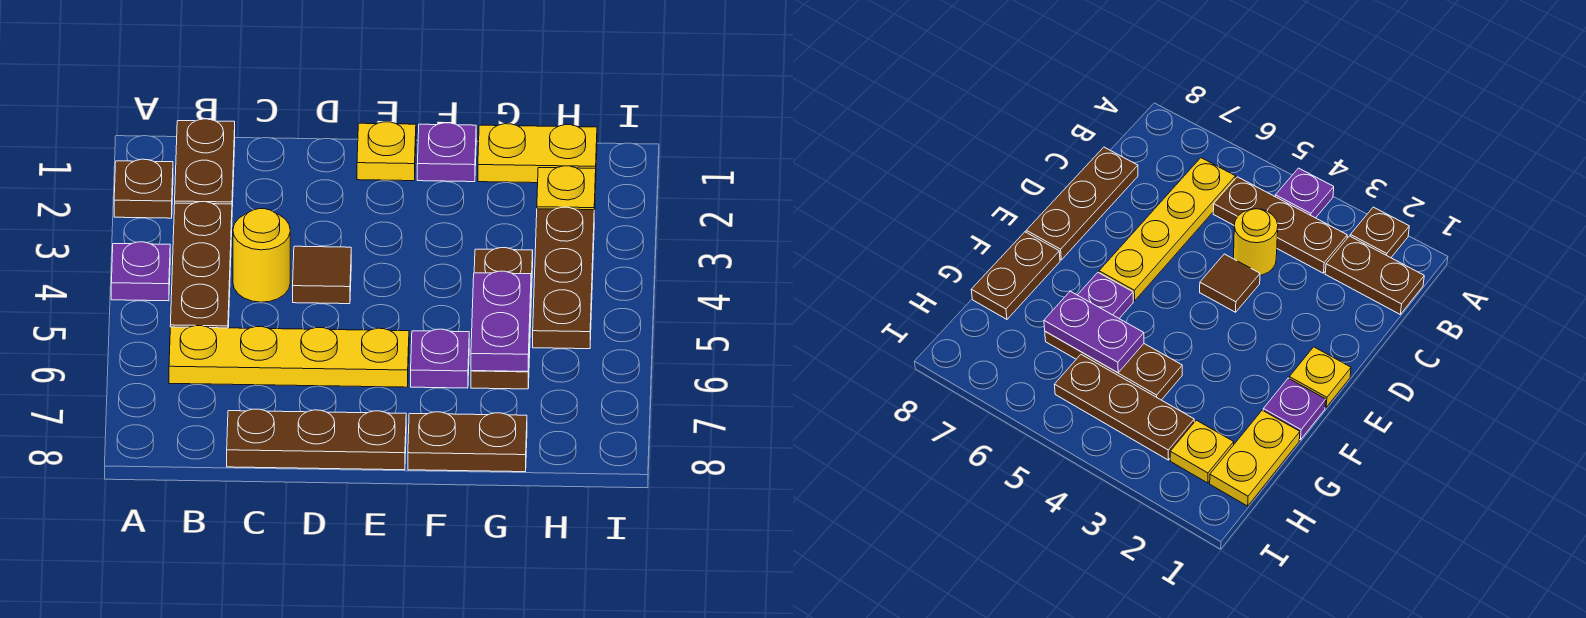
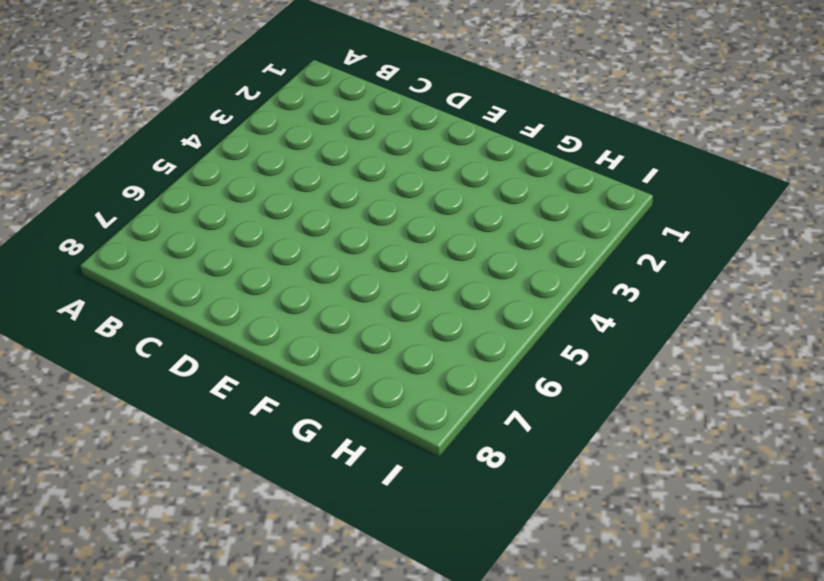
none -> brown 1x1 plate [114,159,173,218]
none -> purple 1x1 plate [111,242,170,301]
none -> brown 1x2 plate [175,119,235,207]

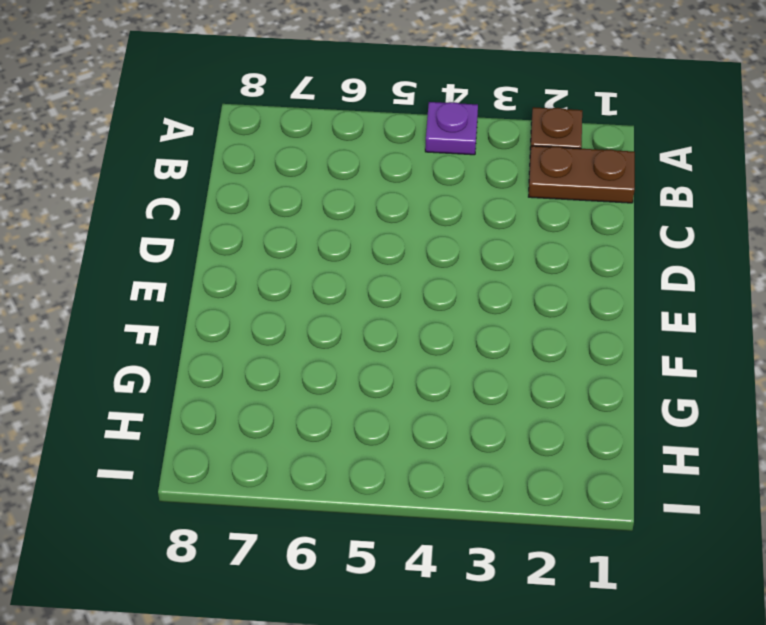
none -> brown 1x3 plate [170,202,232,328]
none -> yellow 1x4 plate [169,326,409,387]
none -> yellow 1x1 round brick [233,209,290,302]

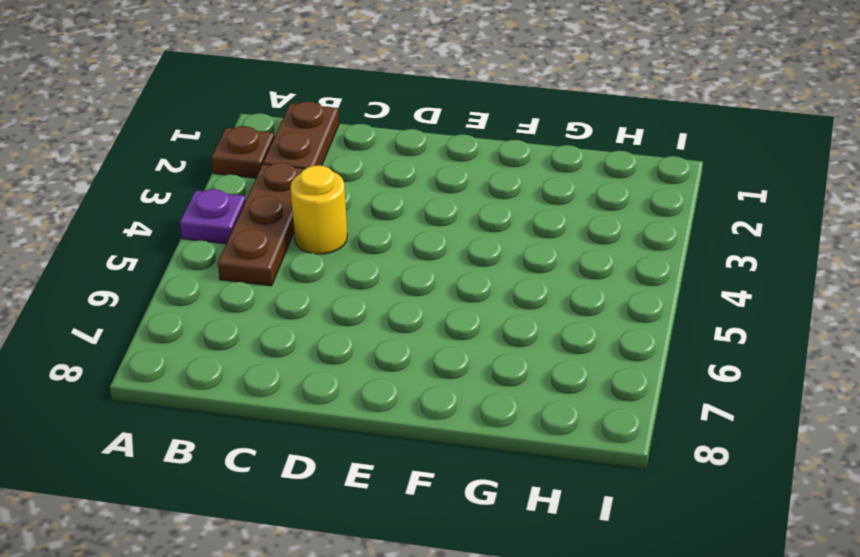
none -> yellow 1x4 plate [169,326,409,387]
none -> brown 1x3 plate [227,409,406,470]
none -> brown 1x1 tile [293,246,351,304]

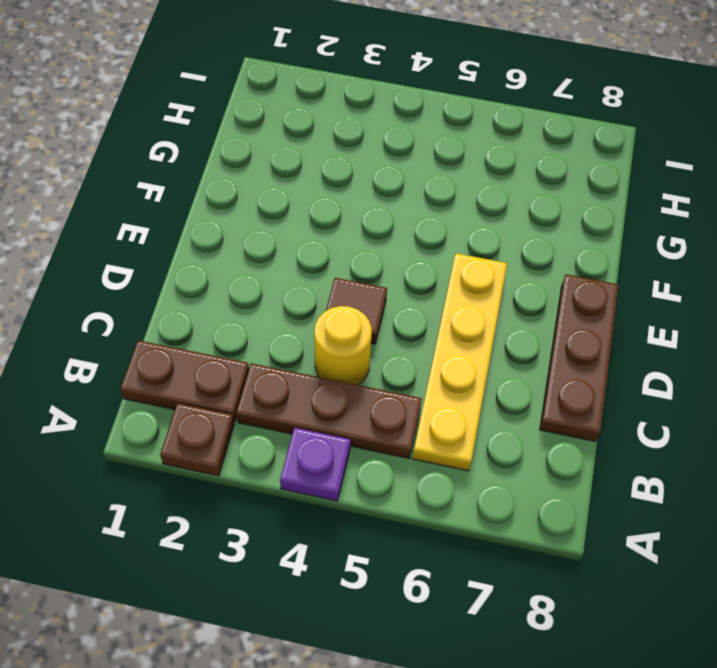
none -> yellow 1x1 plate [357,122,416,181]
none -> purple 1x1 plate [417,123,476,182]
none -> purple 1x1 plate [411,329,469,388]

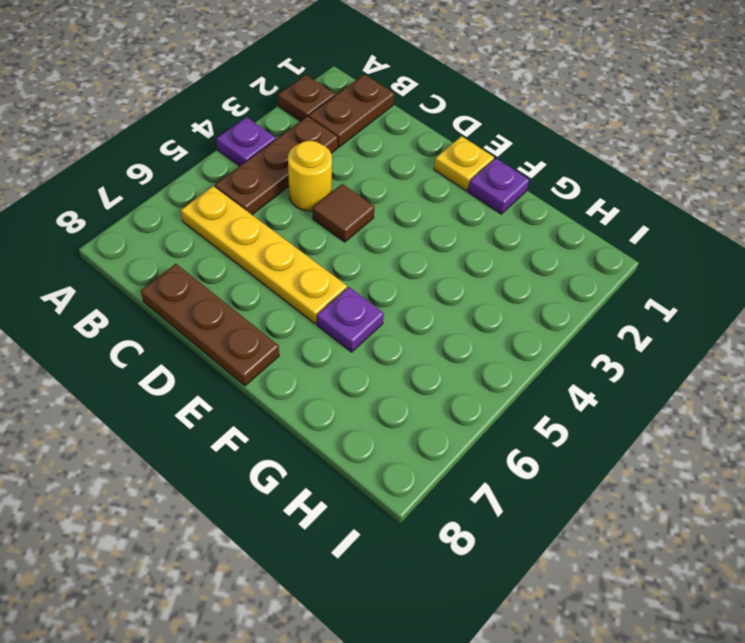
none -> brown 1x2 plate [408,412,527,472]
none -> yellow 1x2 plate [478,124,597,183]
none -> brown 1x3 plate [471,248,533,389]

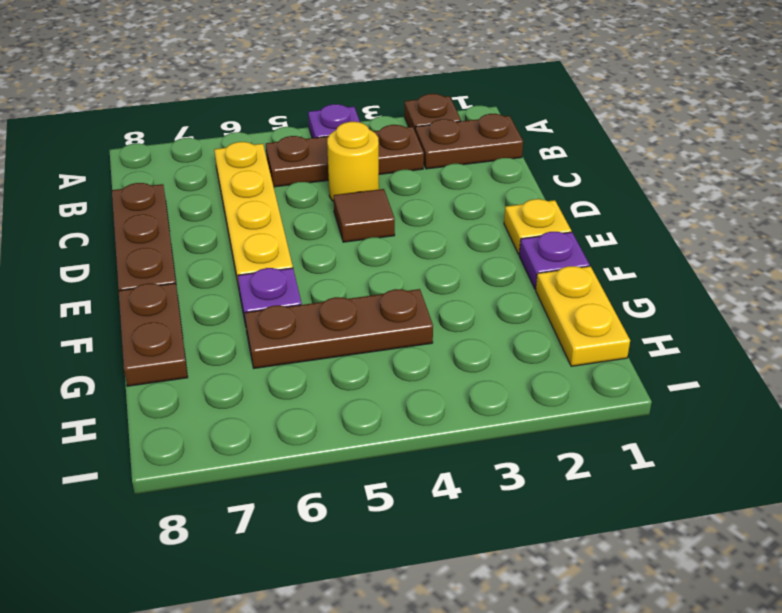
none -> yellow 1x1 plate [537,166,596,220]
none -> brown 1x3 plate [533,207,594,349]
none -> purple 1x2 plate [471,271,531,371]

